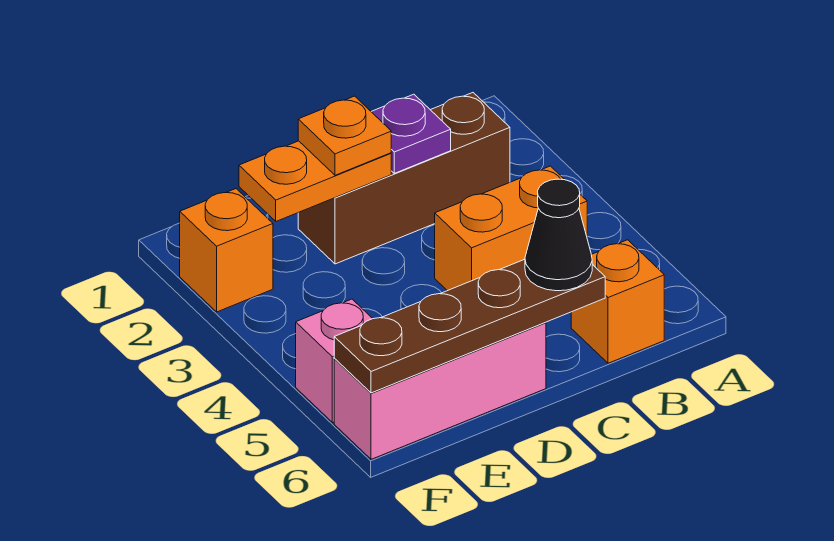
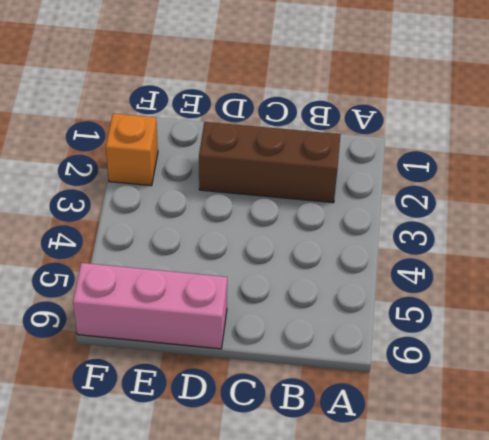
none -> orange 1x2 brick [435,166,587,291]
none -> orange 1x1 brick [571,240,664,363]

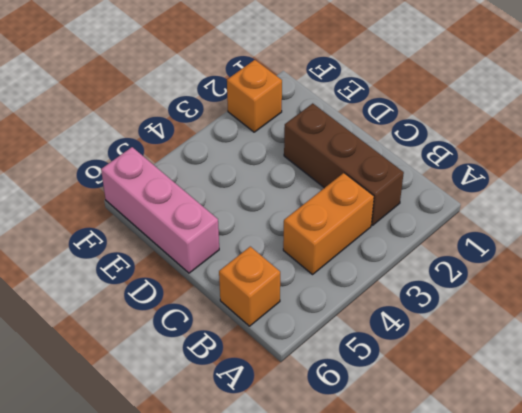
orange 1x2 brick [283,173,374,274] -> orange 1x2 brick turned to [435,166,587,291]
none -> pink 1x1 brick [296,299,373,423]
none -> purple 1x1 plate [371,94,451,173]

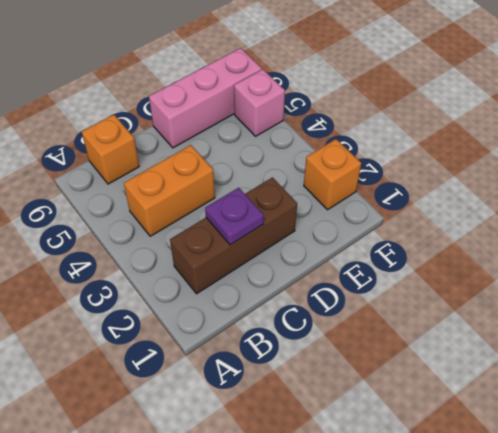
none -> brown 1x4 plate [334,259,605,393]
none -> orange 1x2 plate [239,141,391,221]

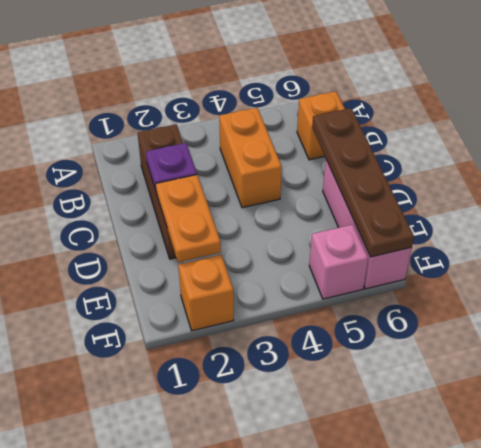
none -> black 1x1 cone [525,179,592,291]
none -> orange 1x1 plate [298,96,391,175]

